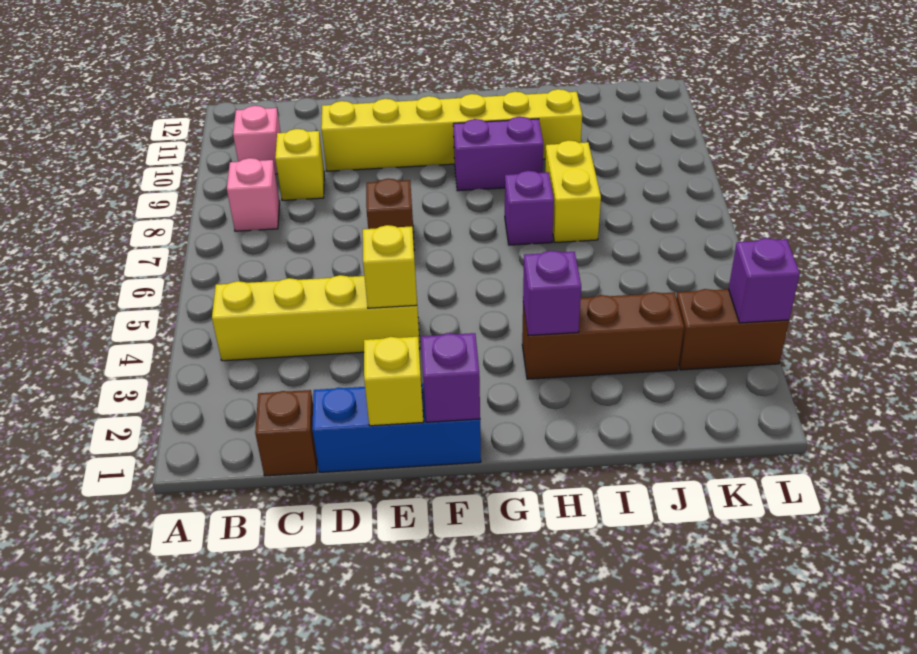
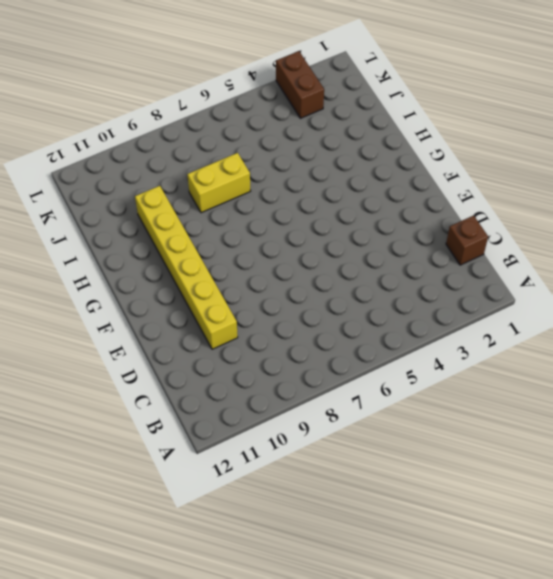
none -> yellow 1x4 brick [212,275,420,361]
none -> pink 1x1 brick [227,158,280,231]
none -> pink 1x1 brick [233,106,281,174]

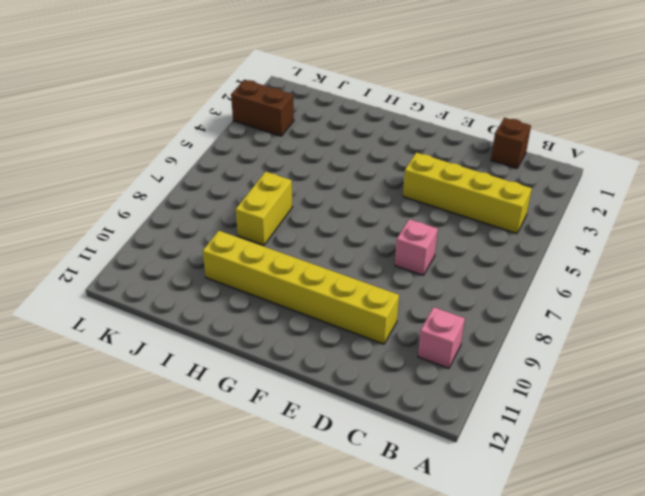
pink 1x1 brick [395,219,438,275] -> pink 1x1 brick moved to [227,158,280,231]
none -> yellow 1x1 brick [275,129,324,201]
none -> blue 1x3 brick [312,383,481,472]
none -> brown 1x1 brick [366,179,414,244]

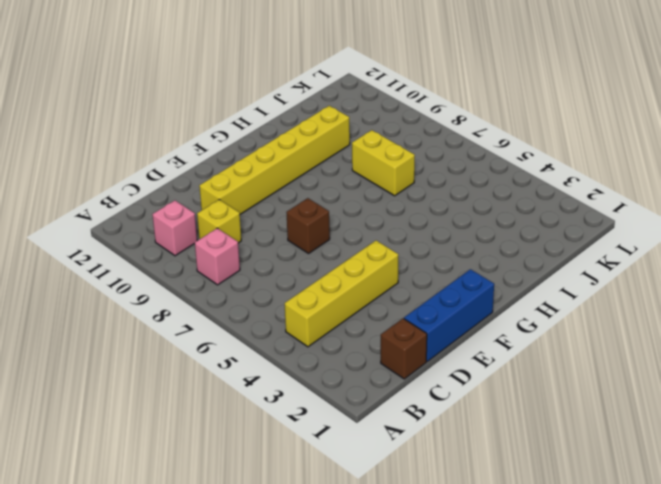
none -> purple 1x2 brick [453,117,543,191]
none -> brown 1x3 brick [522,292,684,379]
none -> purple 1x1 brick [505,171,554,245]

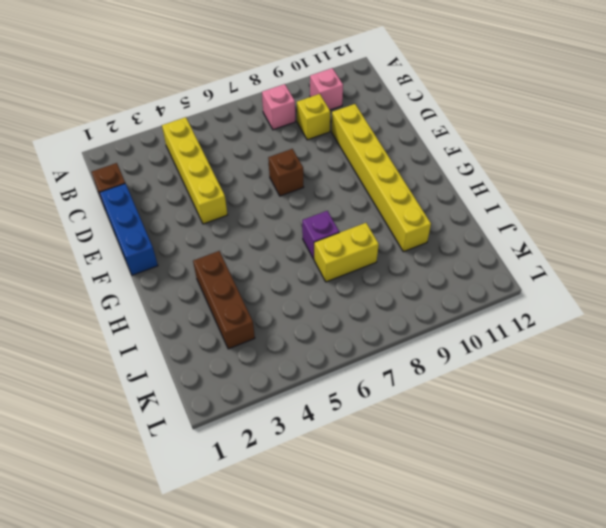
none -> purple 1x2 brick [453,117,543,191]
none -> brown 1x2 brick [676,289,789,370]
none -> yellow 1x1 brick [364,337,423,426]

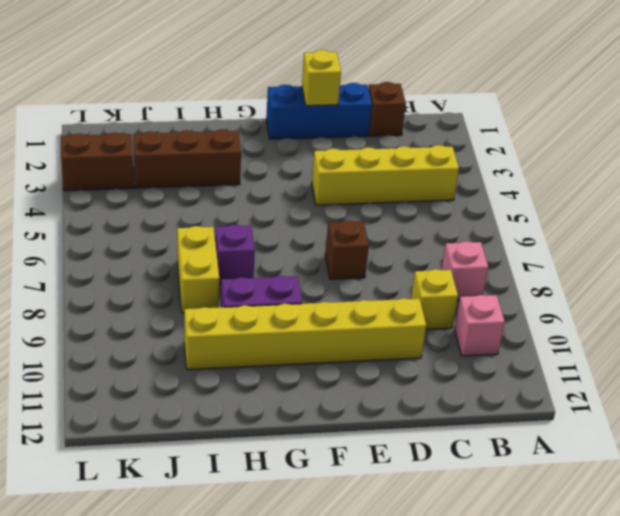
none -> yellow 1x1 brick [363,225,417,308]
none -> purple 1x1 brick [421,333,480,422]
none -> purple 1x1 brick [523,251,581,336]

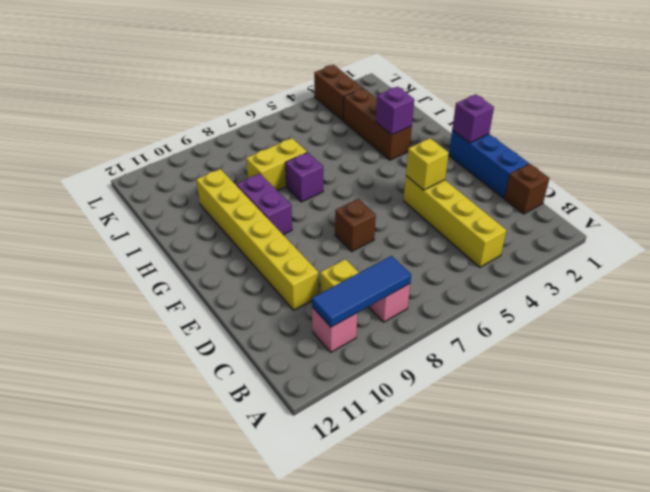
blue 1x3 tile [312,256,411,327] -> none
none -> yellow 1x1 brick [364,337,423,426]
none -> purple 1x1 brick [728,238,800,323]

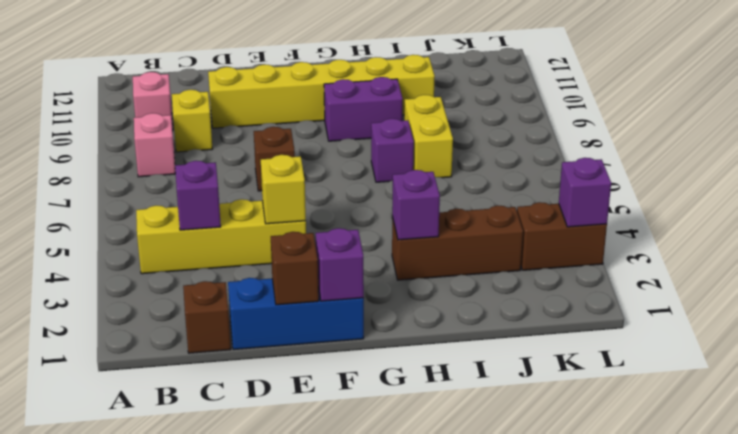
purple 1x1 brick [175,161,221,230] -> none
brown 1x1 brick [271,232,319,305] -> yellow 1x1 brick [364,337,423,426]

